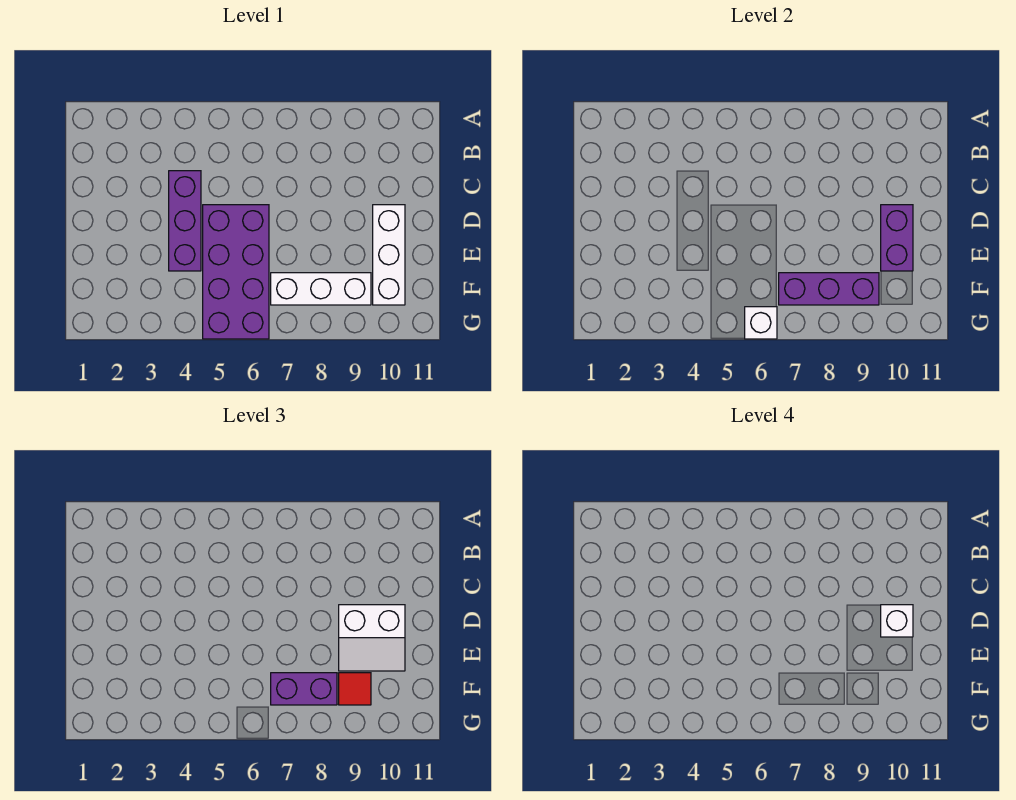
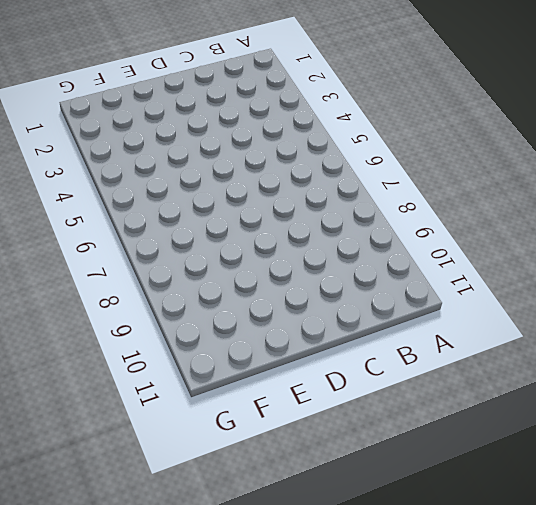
none -> purple 1x3 brick [169,171,201,271]
none -> purple 2x4 brick [203,205,269,339]

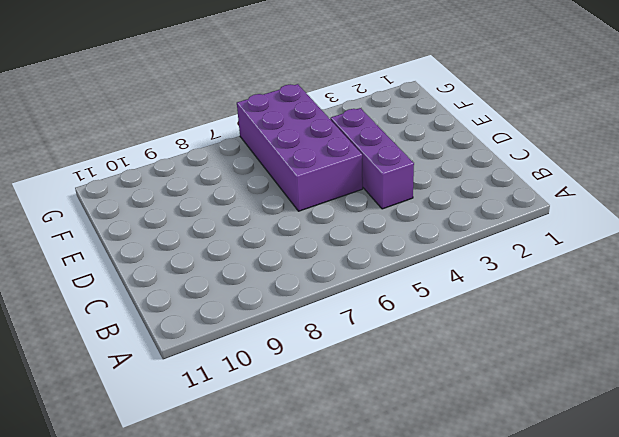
none -> white 1x3 brick [373,205,405,305]
none -> white 1x3 brick [271,273,371,305]

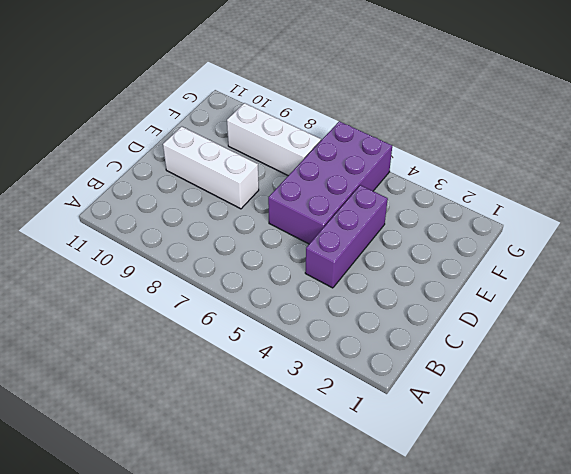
white 1x3 brick [163,127,259,209] -> white 1x3 brick turned to [373,205,405,305]
none -> purple 1x2 brick [881,205,913,271]
none -> purple 1x3 brick [779,273,879,305]

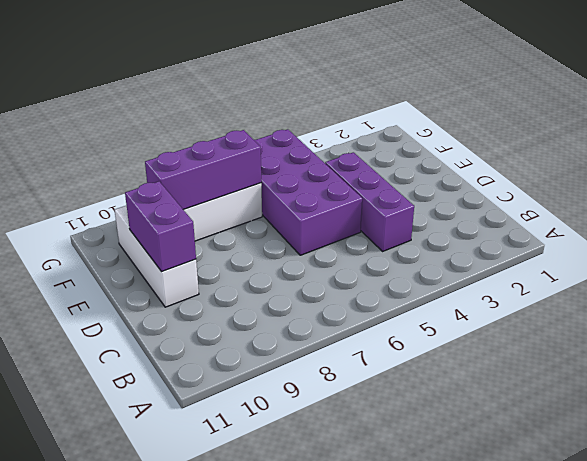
none -> white 1x1 brick [745,307,777,339]
none -> white 2x2 slope [339,605,405,671]

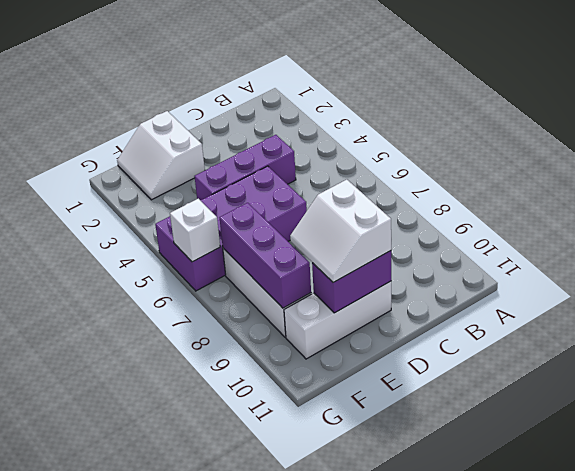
white 2x2 slope [117,111,205,200] -> none
none -> purple 1x2 brick [271,673,337,705]
none -> red 1x1 tile [339,673,371,705]

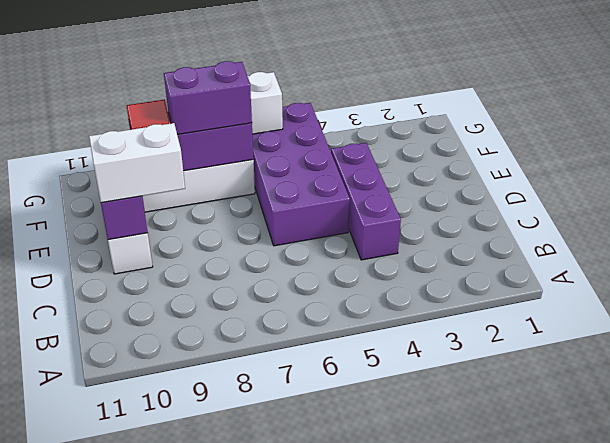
none -> white 1x1 brick [881,605,913,637]

